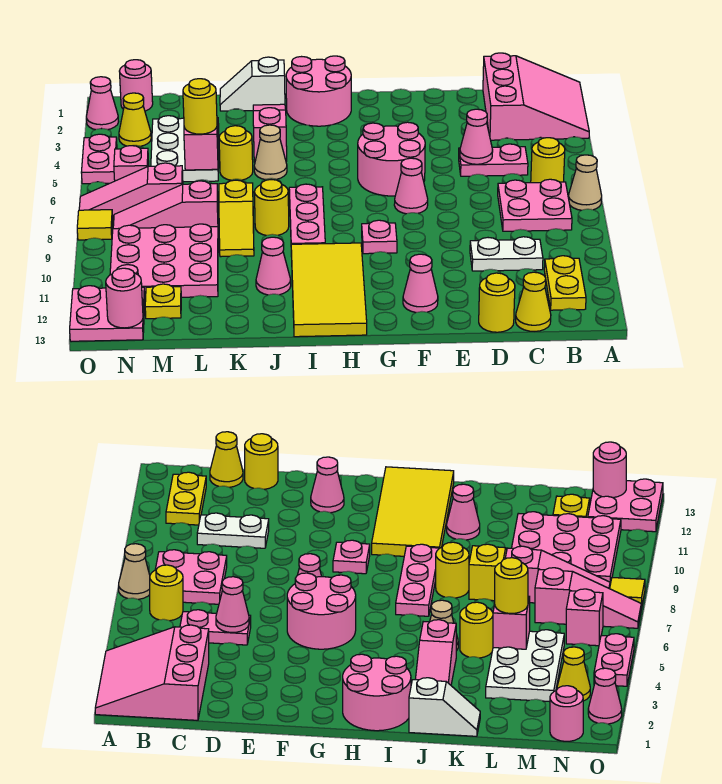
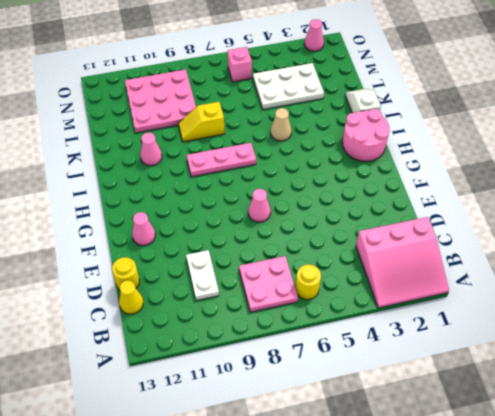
none -> tan 1x1 cone [569,155,602,210]
none -> yellow 1x2 plate [544,256,586,310]
none -> pink 1x2 plate [459,144,528,176]
none -> pink 2x2 round brick [358,122,425,196]

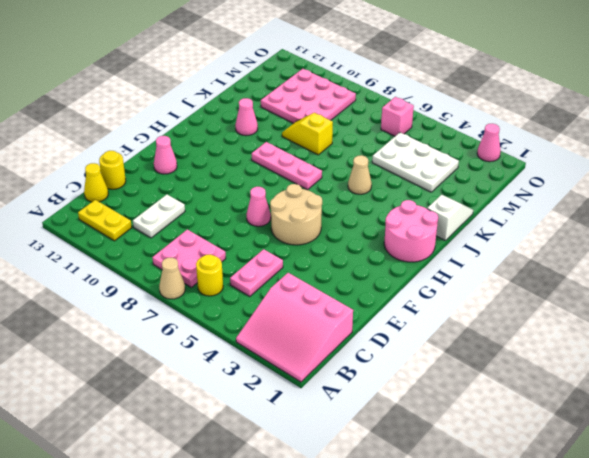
tan 2x2 round brick [270,184,322,245] -> pink 2x2 round brick [358,122,425,196]
none -> pink 1x1 plate [362,220,397,254]
none -> yellow 2x4 tile [291,243,367,337]
none -> pink 1x3 slope [253,104,287,162]
none -> yellow 1x1 round brick [254,180,289,236]

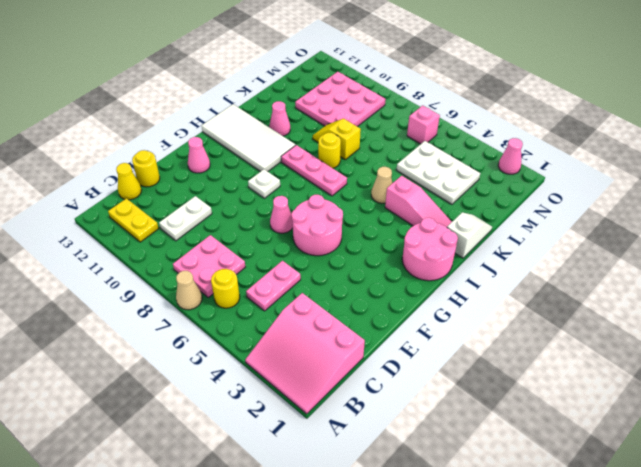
white 1x1 plate [248,169,280,198] -> pink 1x1 plate [362,220,397,254]
white 2x4 tile [202,104,295,172] -> yellow 2x4 tile [291,243,367,337]
none -> yellow 1x1 round brick [219,126,253,180]
none -> pink 1x3 slope [113,181,218,229]
none -> pink 1x3 slope [79,163,183,220]
none -> yellow 1x1 plate [145,284,181,319]

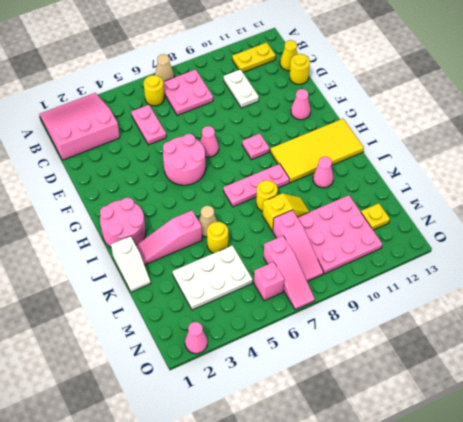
none -> pink 1x1 round brick [119,60,153,111]
none -> yellow 1x1 cone [119,93,151,146]
none -> pink 2x2 plate [70,286,145,341]
none -> pink 1x2 plate [81,134,117,184]

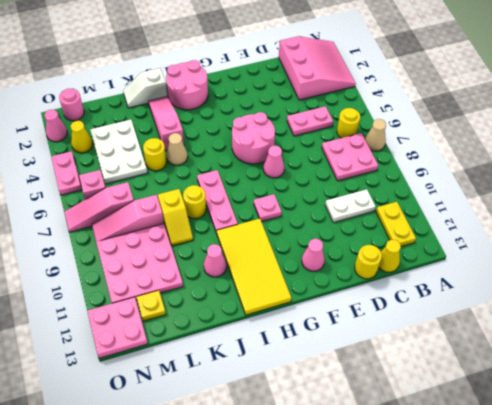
none -> yellow 1x1 tile [77,210,113,240]
none -> pink 1x1 cone [460,109,493,164]
none -> pink 1x1 brick [184,127,218,170]
none -> pink 1x1 round brick [106,268,143,328]

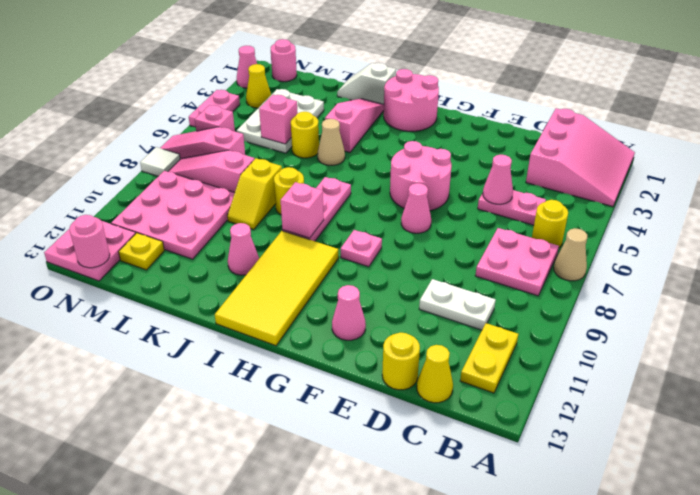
pink 1x1 brick [281,182,324,238] -> none
white 1x1 tile [140,147,180,176] -> yellow 1x1 tile [77,210,113,240]
none -> yellow 1x1 round brick [183,79,217,134]

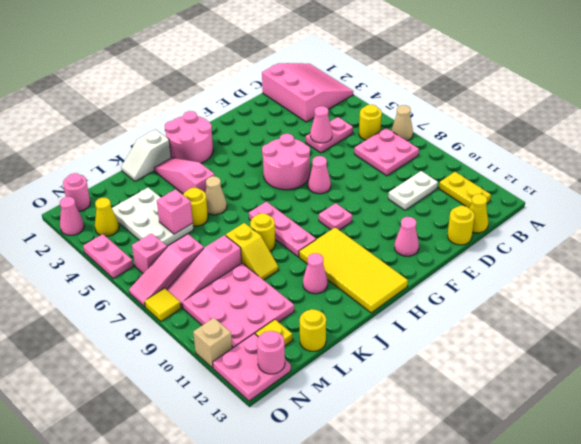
yellow 1x1 round brick [300,309,326,351] -> yellow 1x1 round brick moved to [183,79,217,134]
tan 1x1 brick [193,318,232,368] -> none

